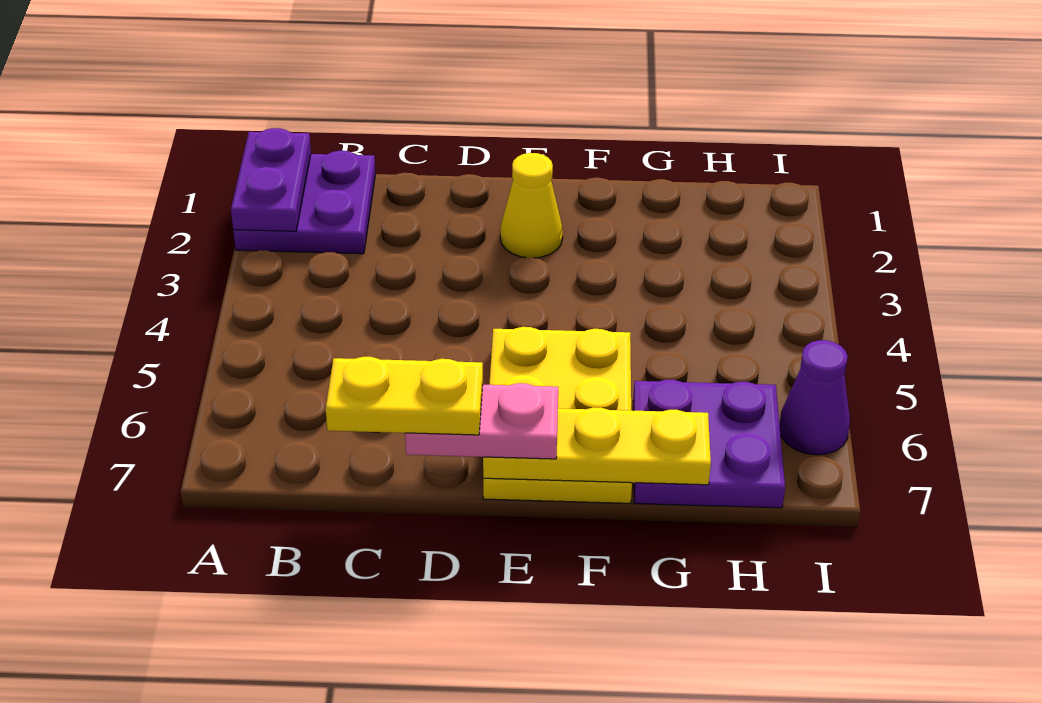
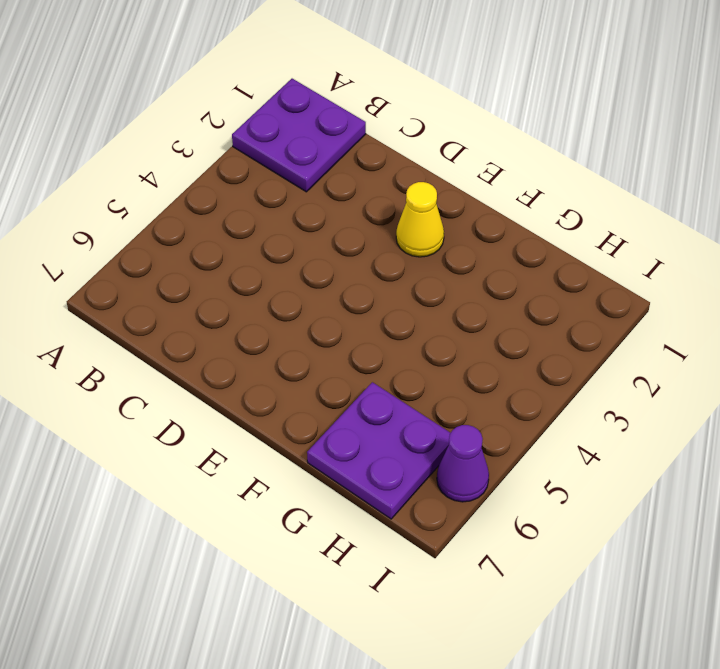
none -> yellow 2x3 plate [483,327,632,503]
none -> purple 1x2 plate [231,128,311,231]

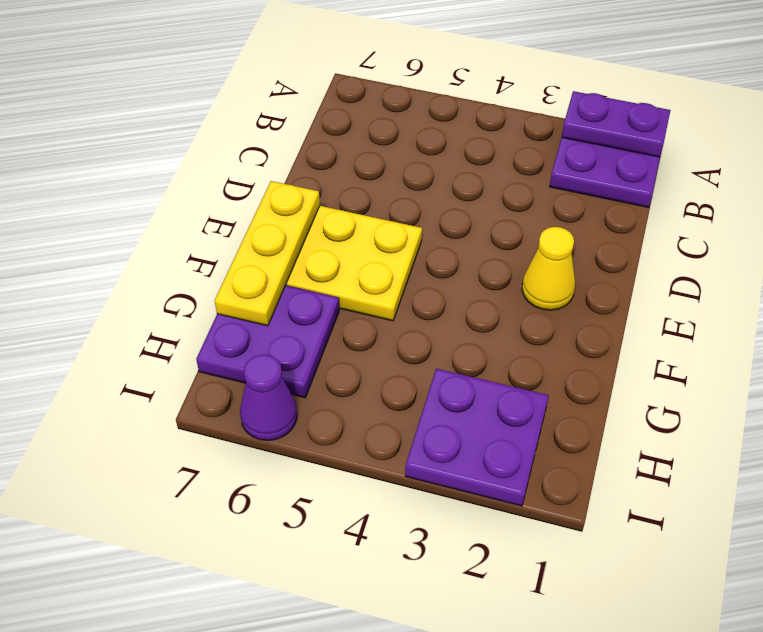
purple 2x2 plate [405,369,549,506] -> none
none -> pink 1x2 plate [405,383,558,459]
none -> yellow 1x2 plate [326,357,483,435]

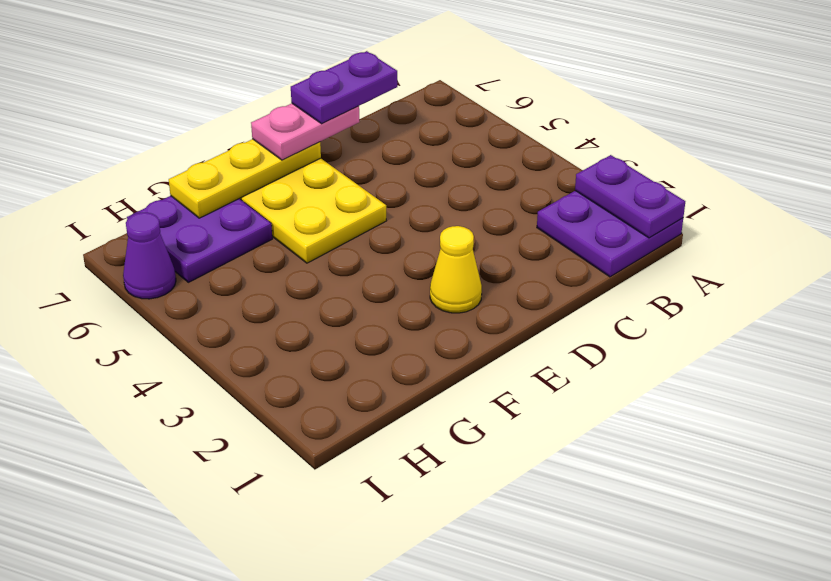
purple 1x2 plate [291,51,397,124] -> yellow 1x2 plate [326,357,483,435]

